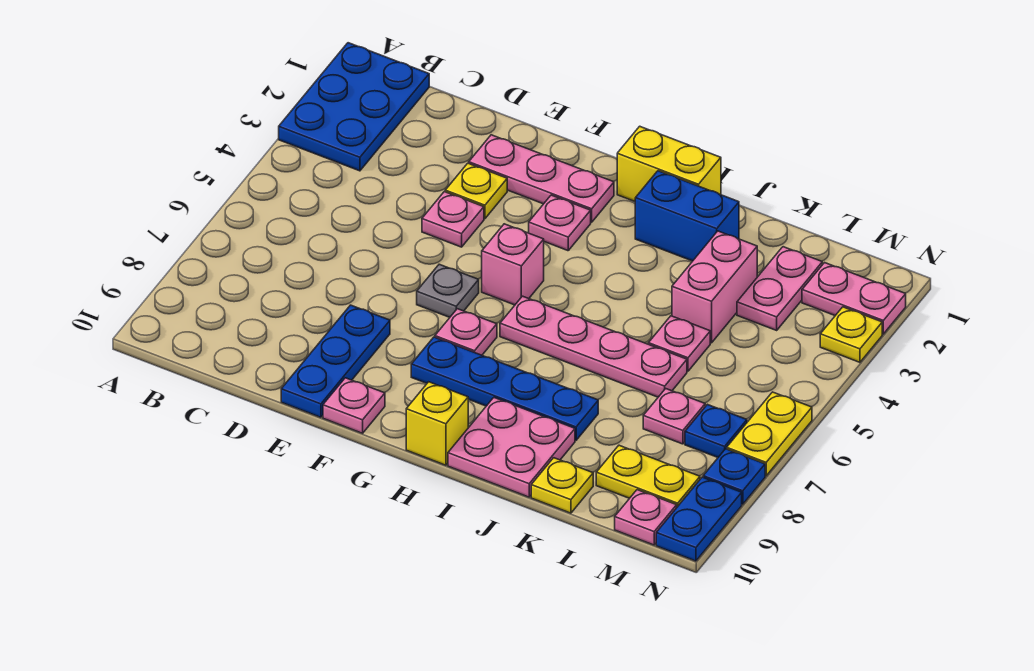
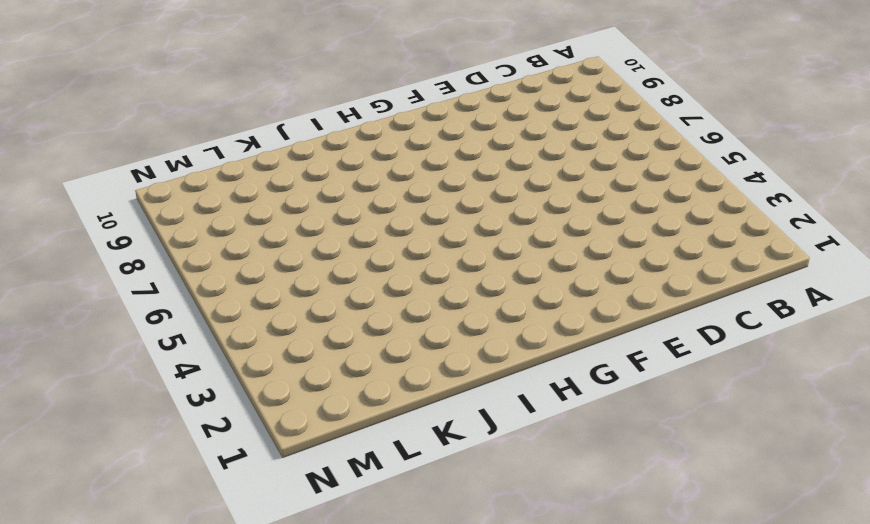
none -> blue 2x3 plate [279,43,429,171]
none -> pink 1x3 plate [469,135,614,222]
none -> yellow 1x1 plate [445,163,507,219]

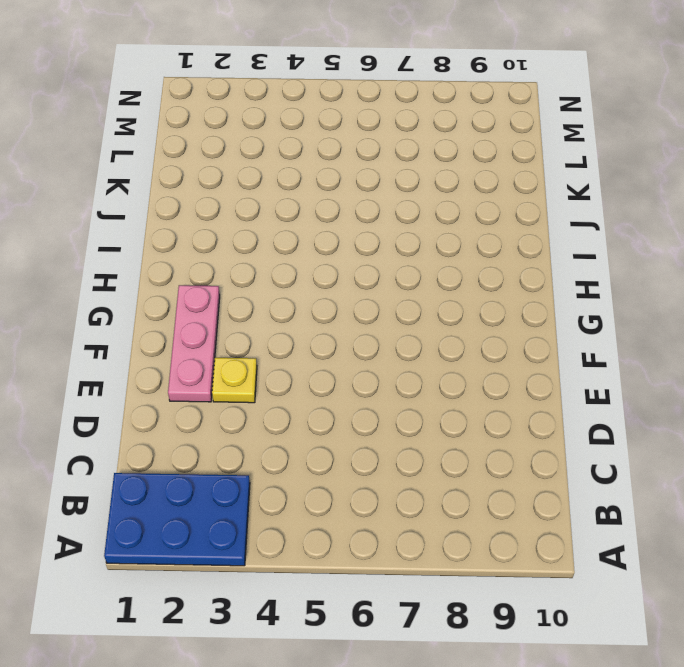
none -> pink 1x1 plate [422,192,484,247]
none -> blue 1x3 plate [281,305,390,417]
none -> grey 1x1 plate [417,264,479,317]

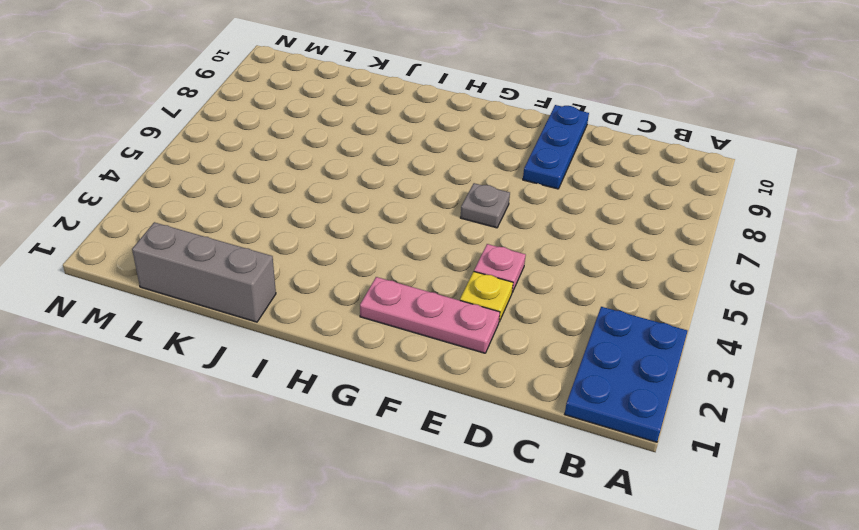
grey 1x3 brick [132,222,276,322] -> none
none -> pink 1x1 plate [323,378,385,433]
none -> pink 1x1 plate [529,195,591,251]
none -> pink 1x1 brick [482,224,544,305]

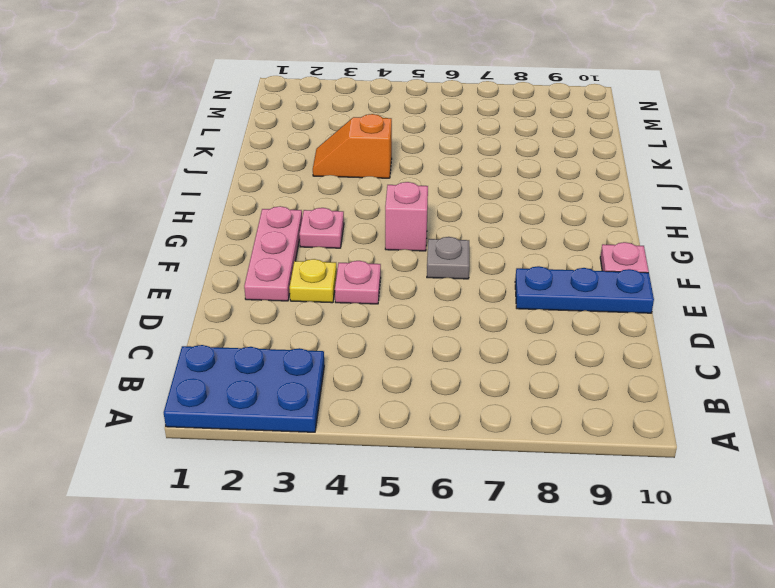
orange 1x2 slope [313,114,392,178] -> none
none -> pink 1x1 plate [435,309,497,355]
none -> blue 1x4 plate [411,337,598,440]
none -> yellow 1x2 brick [617,126,721,201]

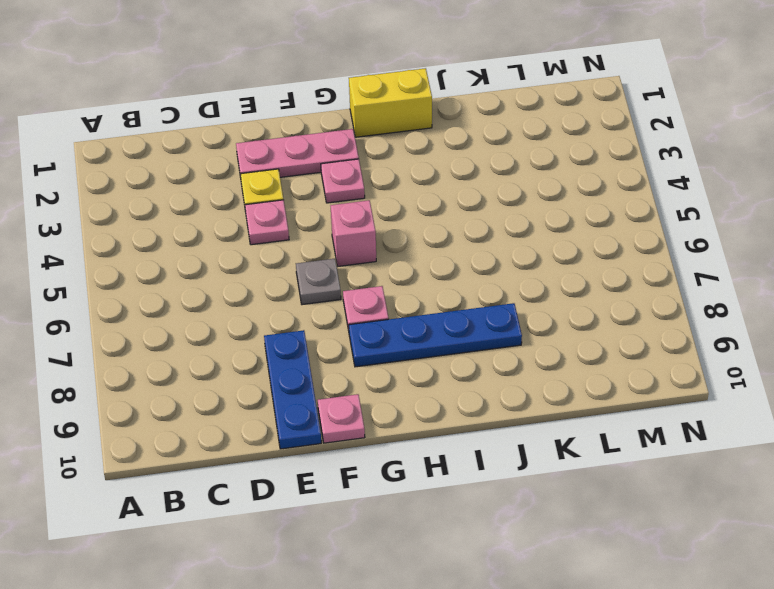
none -> blue 2x3 plate [279,43,429,171]
none -> pink 1x4 plate [500,296,687,397]
none -> yellow 1x1 brick [406,382,468,465]

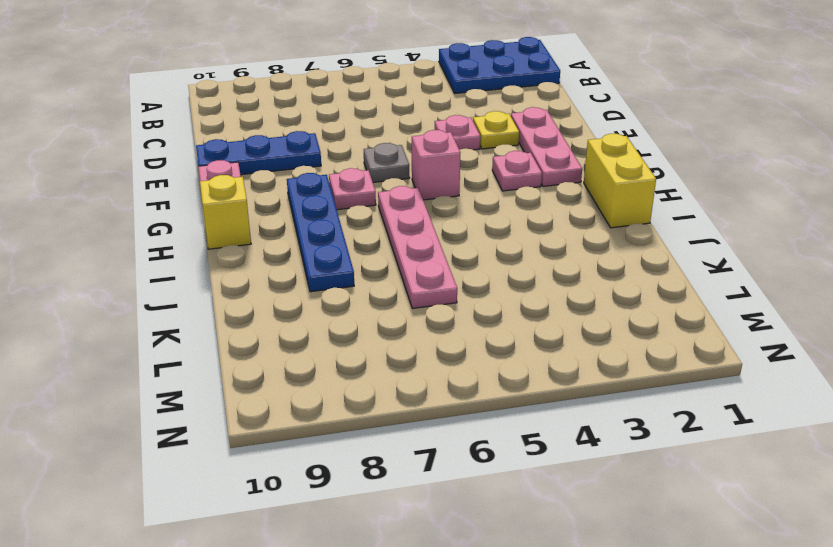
none -> blue 1x2 brick [635,171,739,261]
none -> pink 2x2 plate [448,398,575,497]
none -> pink 1x2 brick [672,231,757,343]

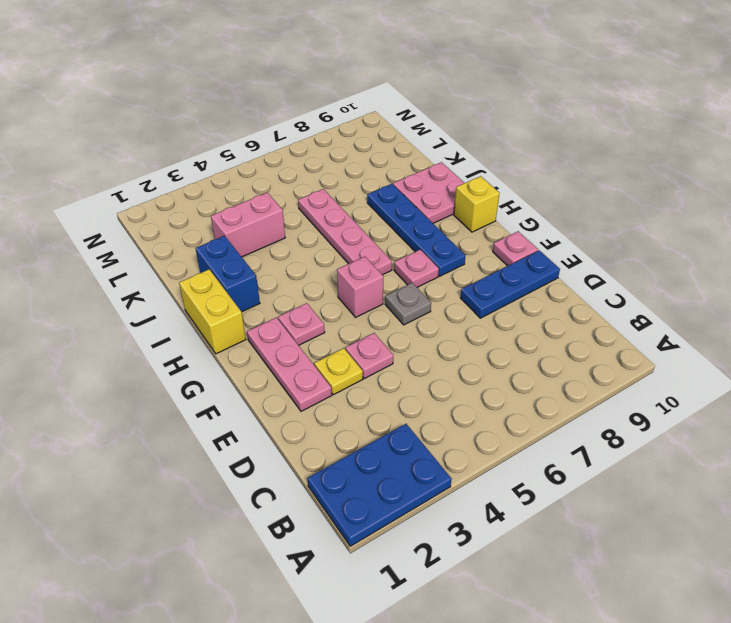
none -> pink 1x1 plate [648,316,710,371]
none -> yellow 1x1 plate [531,458,593,513]
none -> pink 1x2 plate [737,247,822,330]

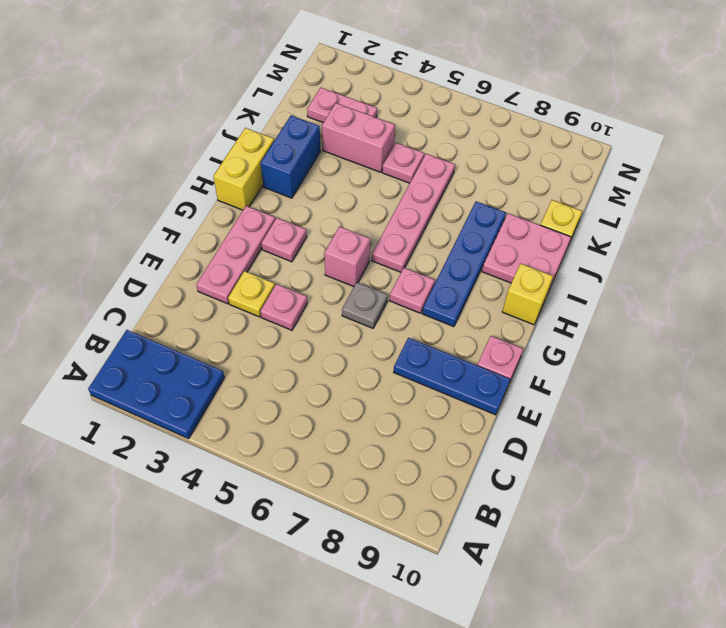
none -> pink 1x1 plate [643,389,705,444]
none -> yellow 1x2 plate [596,445,700,507]
none -> pink 1x2 plate [802,263,906,334]

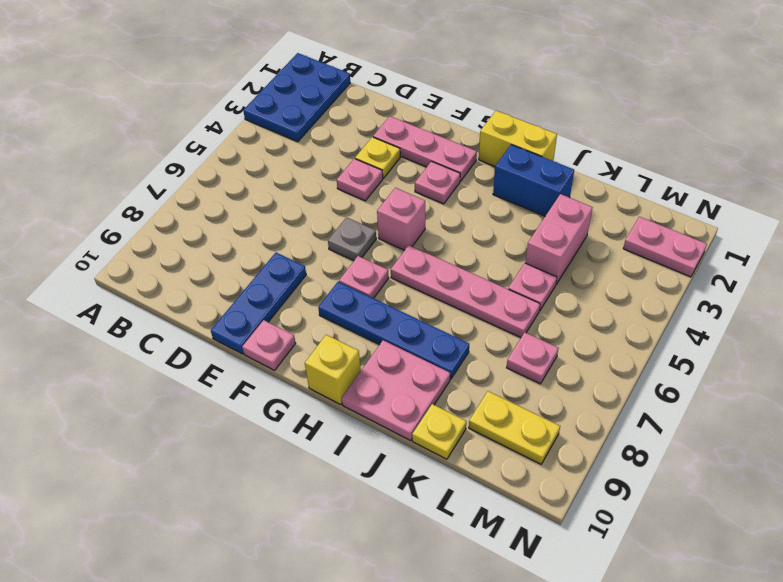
none -> pink 1x2 plate [737,247,822,330]
none -> blue 1x1 plate [685,404,747,457]
none -> pink 1x1 plate [615,490,677,545]

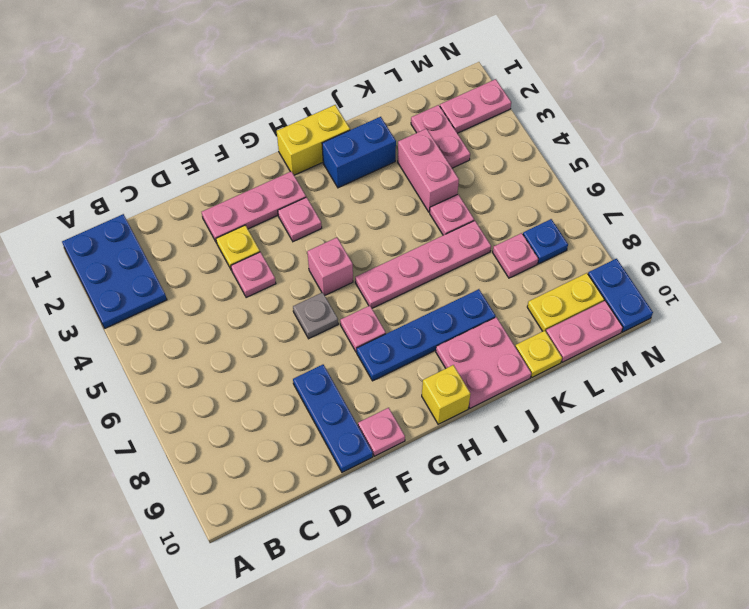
pink 1x2 plate [546,301,623,362] -> pink 1x1 plate [615,490,677,545]
none -> yellow 1x1 plate [820,307,882,362]
none -> yellow 1x2 plate [727,392,812,476]
none -> blue 1x1 plate [703,449,765,504]

